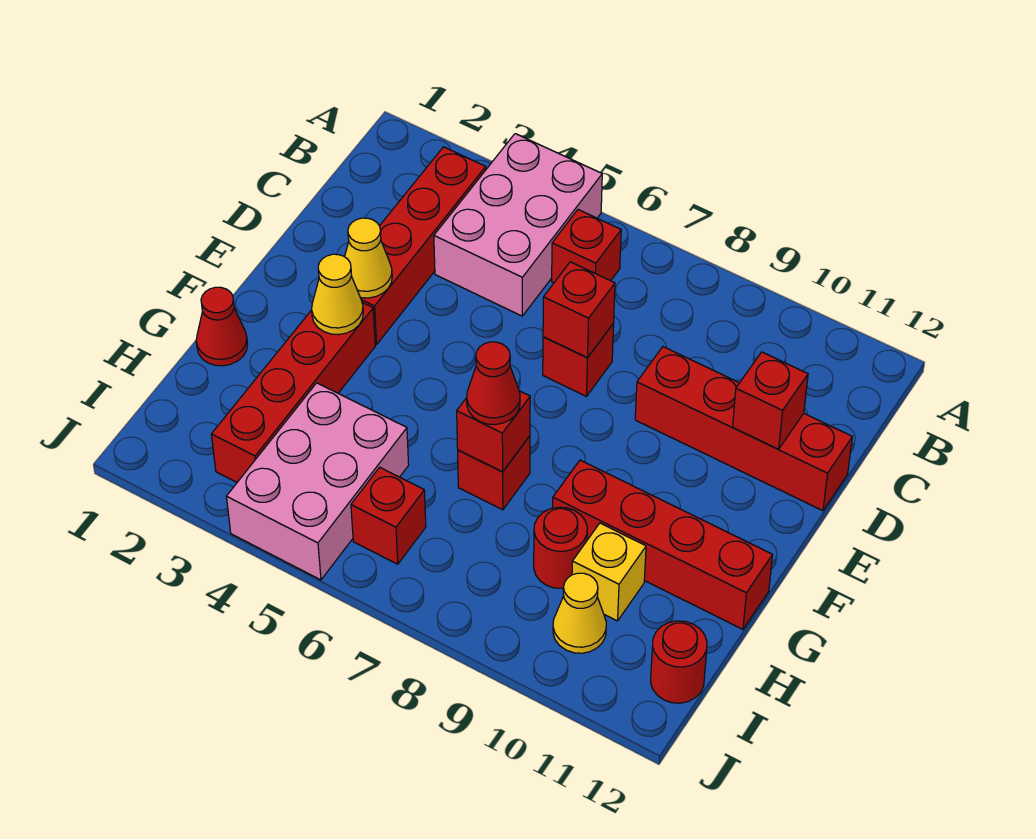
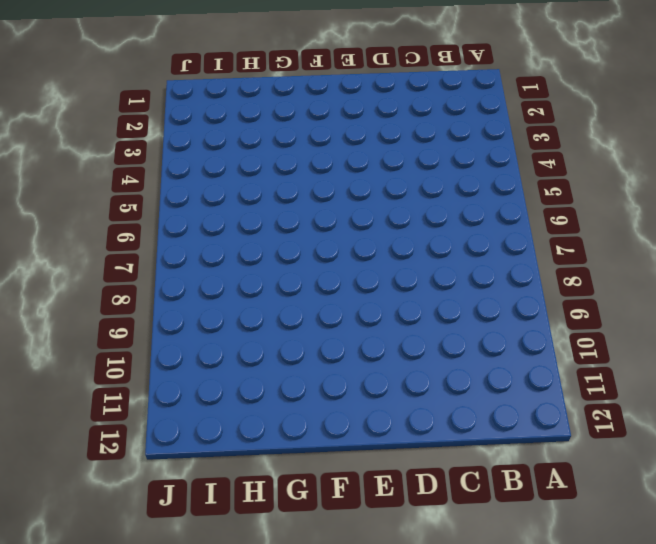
none -> pink 2x3 brick [434,134,602,316]
none -> red 1x4 brick [361,147,486,345]
none -> red 1x1 brick [552,210,621,283]

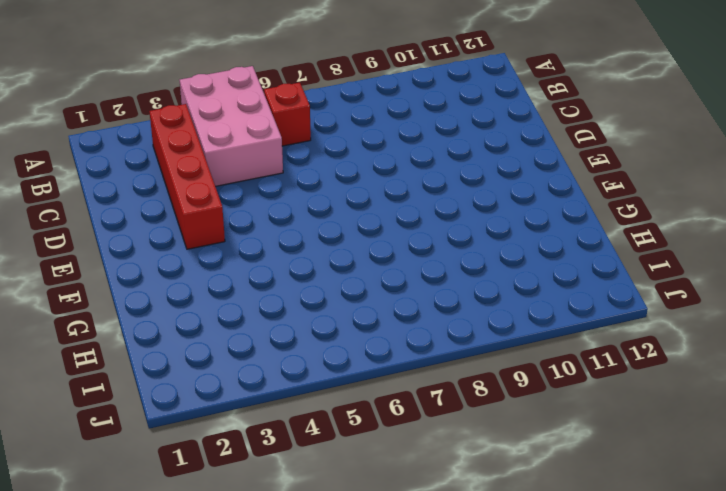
none -> red 1x1 brick [543,323,614,396]
none -> red 1x4 brick [635,347,852,511]
none -> red 1x4 brick [211,303,375,482]

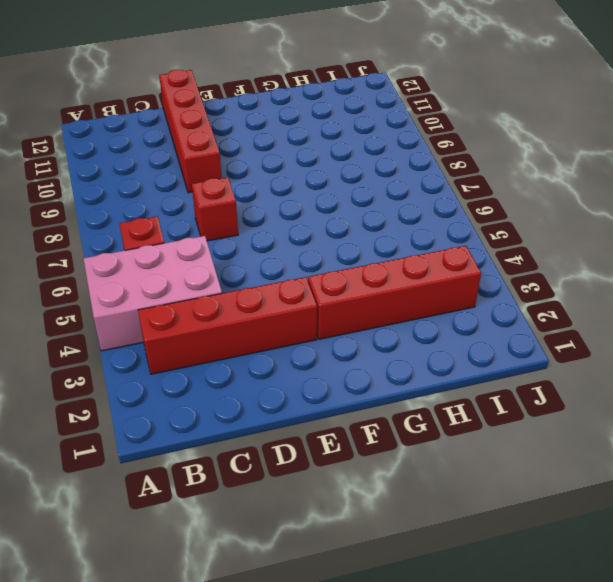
none -> red 1x1 cone [196,287,248,366]
none -> red 1x1 brick [458,436,530,510]
none -> red 1x4 brick [553,460,773,629]

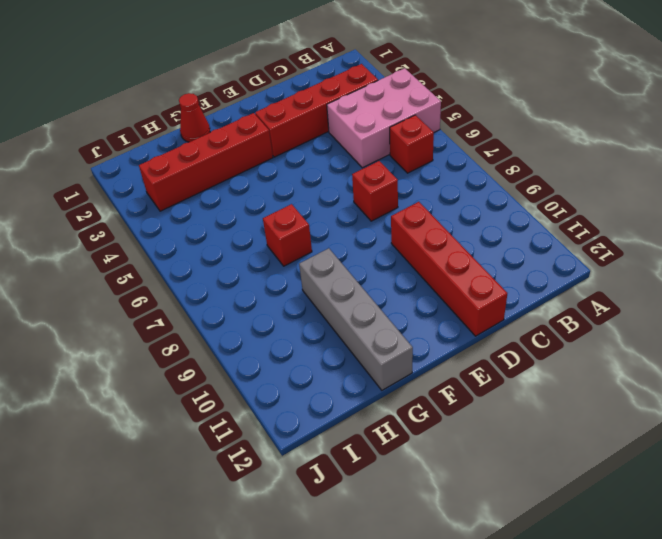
grey 1x4 brick [299,248,413,390] -> red 1x4 brick [553,460,773,629]
none -> pink 2x3 brick [226,383,409,580]
none -> red 1x1 round brick [534,507,587,588]
none -> yellow 1x1 brick [572,523,646,621]

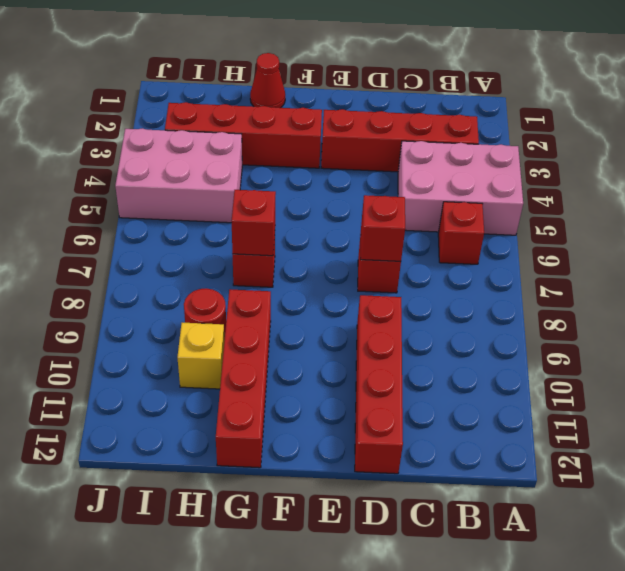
none -> red 1x1 brick [351,467,426,564]
none -> yellow 1x1 cone [553,573,606,653]
none -> red 1x1 round brick [651,621,707,703]

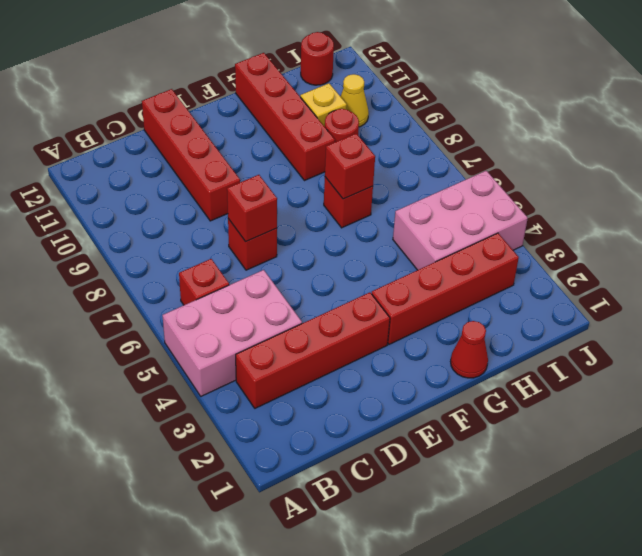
none -> red 1x1 brick [351,467,426,564]
none -> red 1x1 brick [733,352,808,449]
none -> yellow 1x1 cone [345,218,392,298]

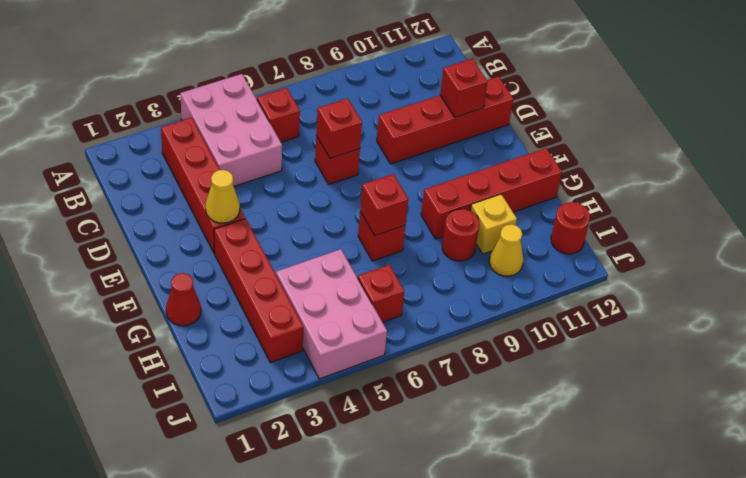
none -> yellow 1x1 cone [312,254,363,335]
none -> red 1x1 cone [467,342,520,425]

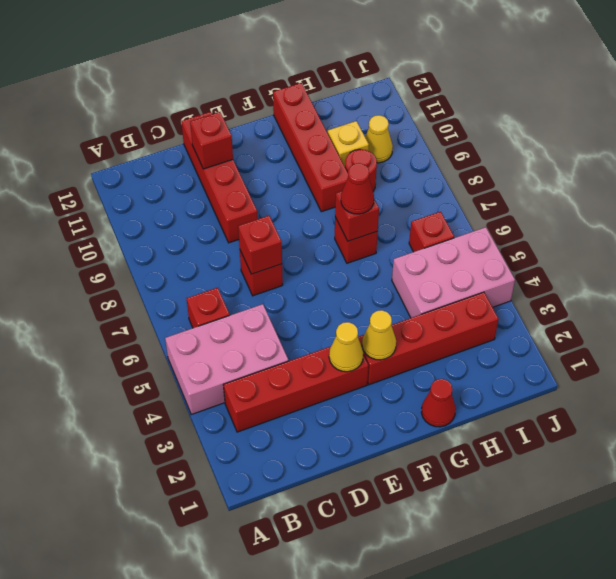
none -> red 1x1 round brick [651,621,707,703]

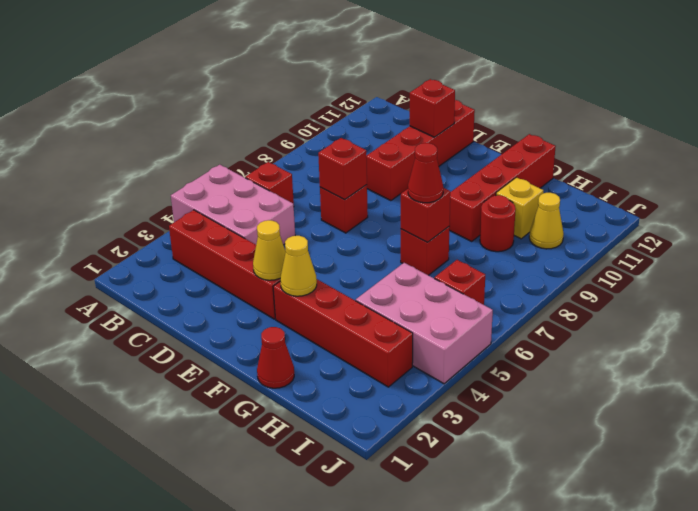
none -> red 1x1 round brick [651,621,707,703]

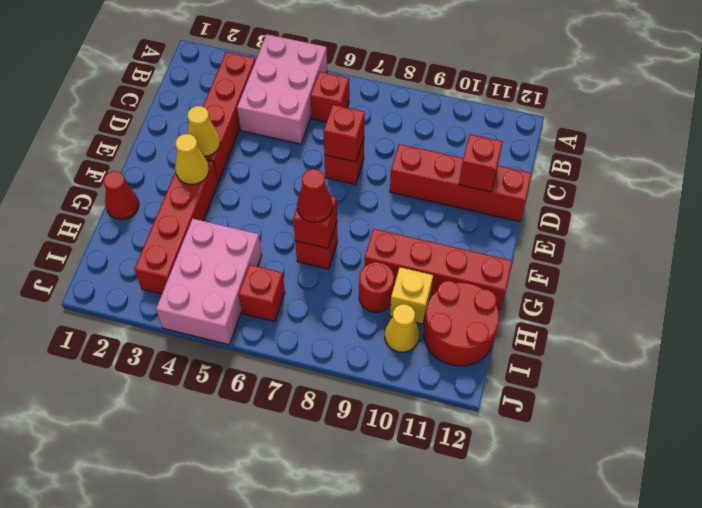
red 2x2 round brick [424,281,499,366] -> red 1x1 round brick [651,621,707,703]

